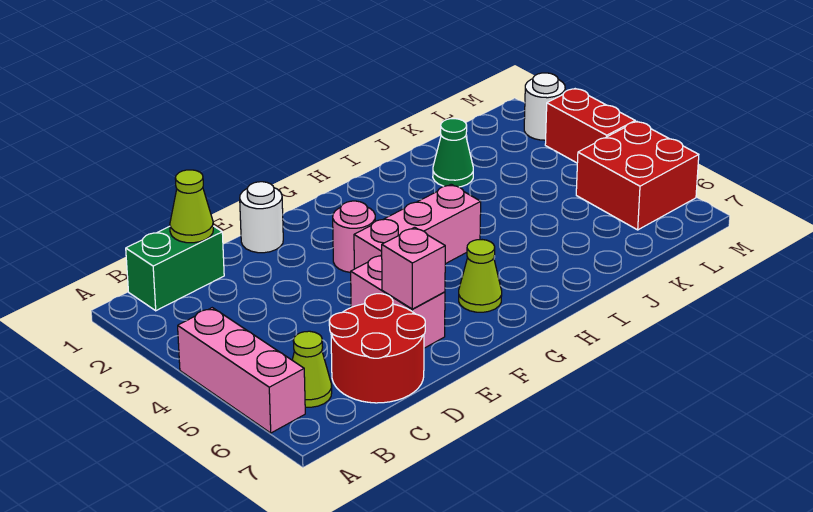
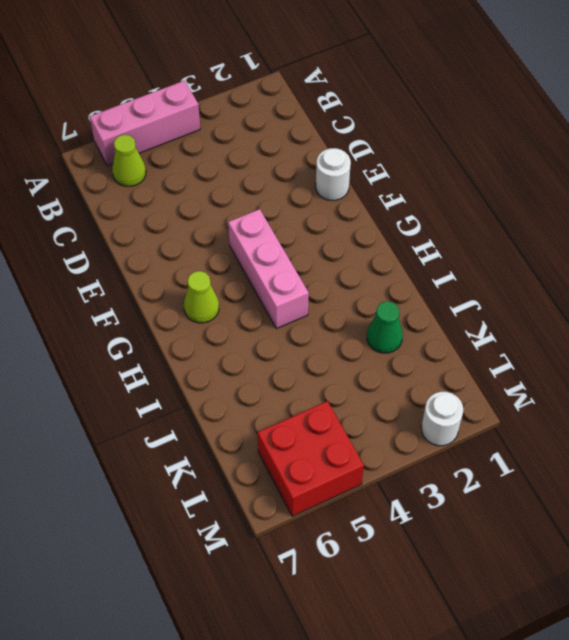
none -> green 1x2 brick [126,226,224,311]
none -> red 2x2 round brick [329,294,425,403]
none -> pink 1x2 brick [351,255,445,348]

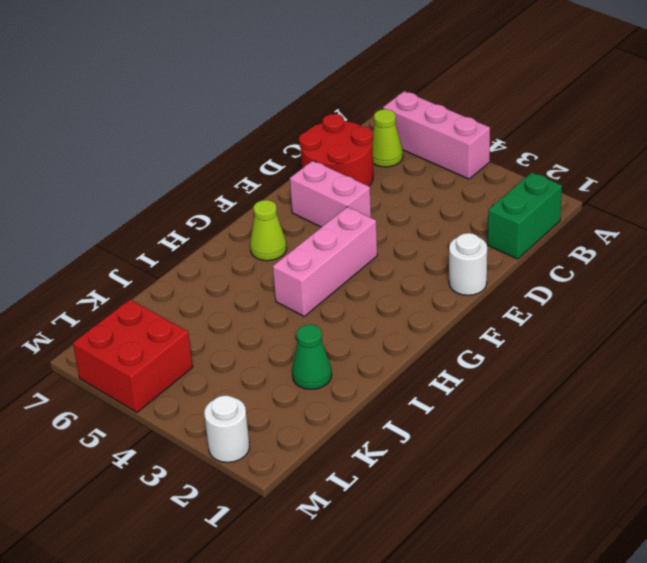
none -> pink 1x1 round brick [333,201,375,273]
none -> red 1x2 brick [545,89,635,163]
none -> lime 1x1 cone [170,170,213,243]

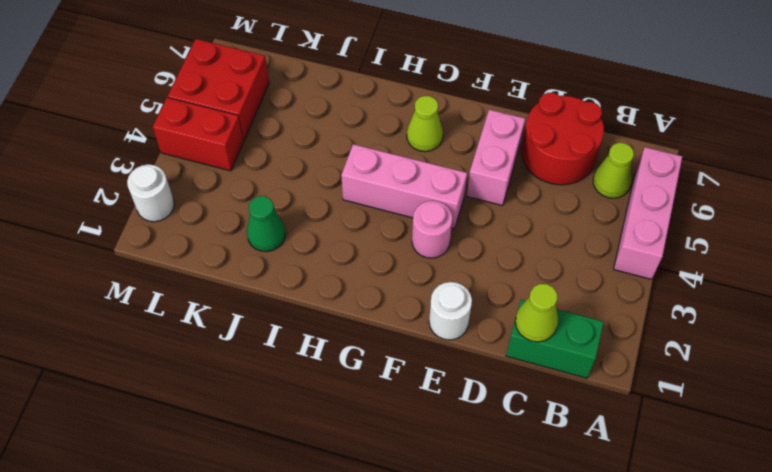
red 1x2 brick [153,98,244,171] -> red 1x2 brick turned to [545,89,635,163]
none -> pink 1x1 brick [382,227,445,309]

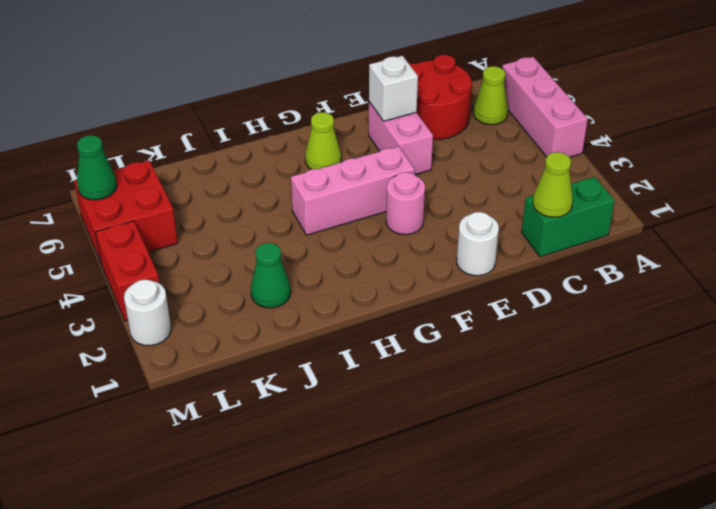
white 1x1 brick [369,56,418,121] -> pink 1x1 brick [382,227,445,309]
green 1x1 cone [77,135,117,200] -> none

